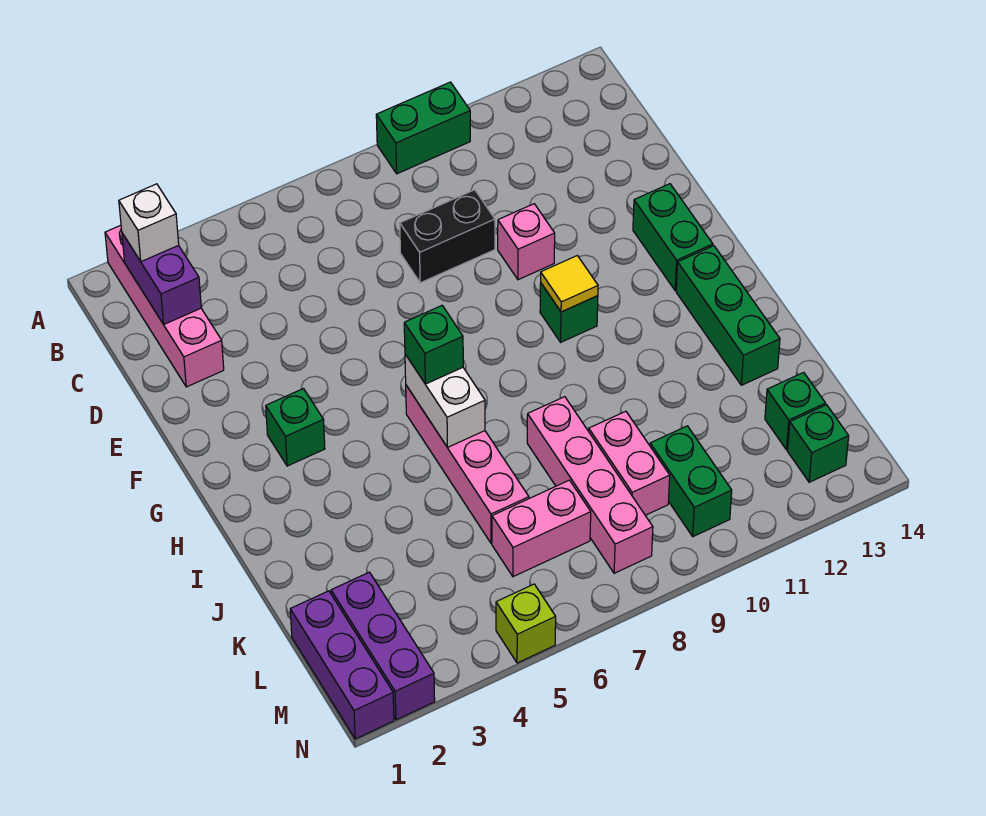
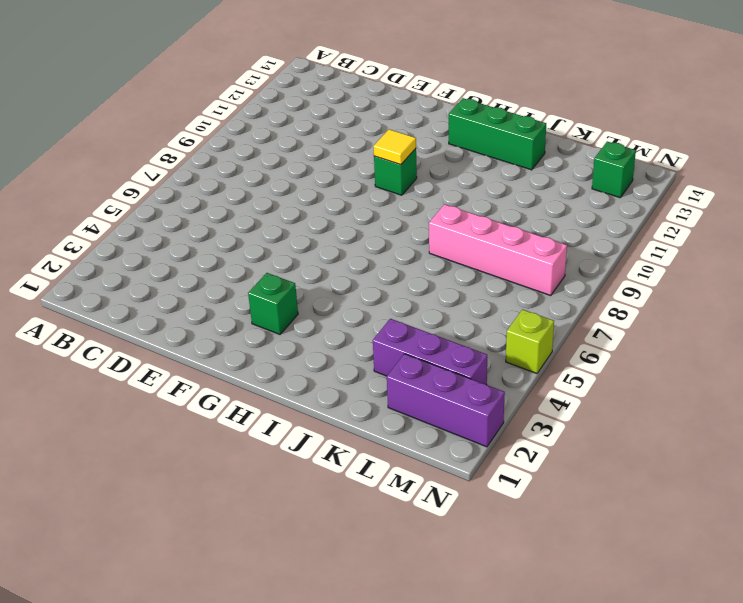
purple 1x3 brick [373,319,487,385] -> purple 1x3 brick moved to [290,591,394,739]
none -> pink 1x4 brick [105,225,224,387]
none -> green 1x2 brick [376,82,470,174]
none -> black 1x2 brick [400,190,495,283]

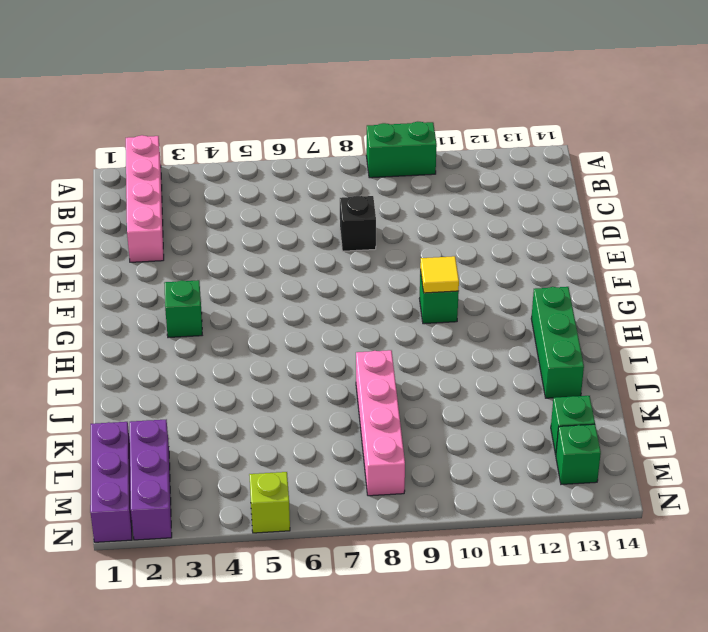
black 1x1 brick [340,196,376,251] -> black 1x2 brick [400,190,495,283]
none -> pink 1x1 brick [498,204,555,280]
none -> green 1x2 brick [633,184,713,291]
none -> pink 1x4 brick [406,385,529,543]

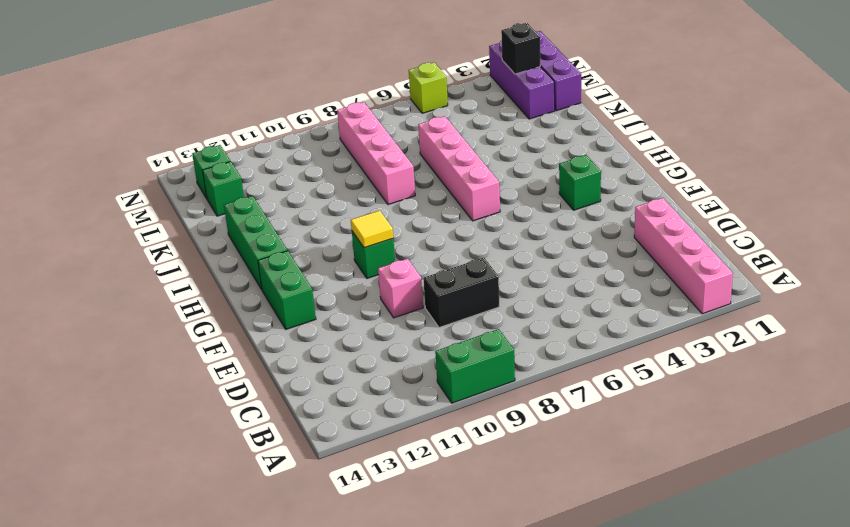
black 1x1 brick [501,23,540,74] -> none
none -> pink 1x2 brick [589,411,670,515]
none -> pink 1x2 brick [492,480,591,577]
none -> green 1x2 brick [650,426,732,537]

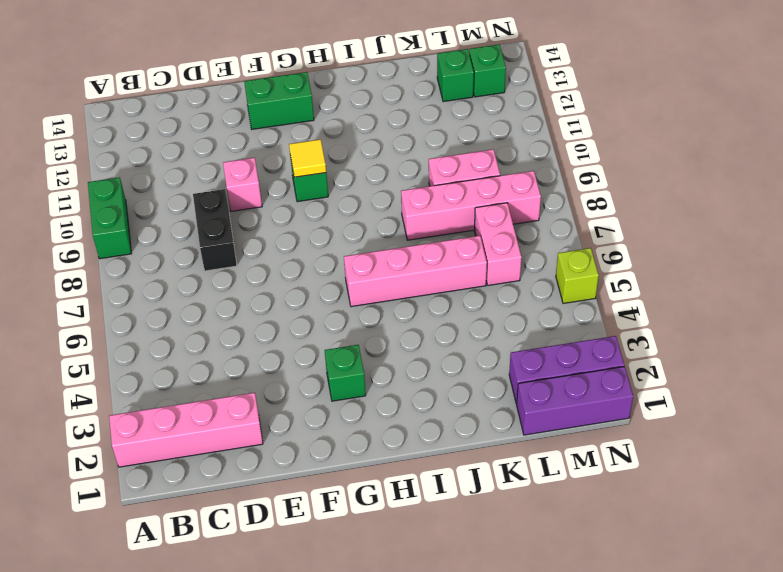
none -> green 1x3 brick [676,246,780,385]
none -> green 1x2 brick [650,426,732,537]
none -> purple 1x2 brick [122,233,201,324]

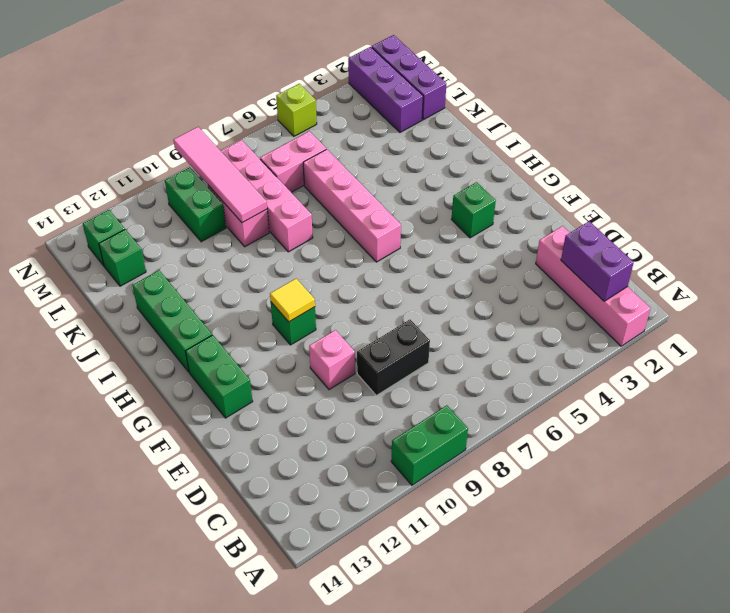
pink 1x4 tile [173,127,267,223] -> none
none -> white 1x2 brick [405,354,485,447]
none -> white 1x1 brick [119,184,179,262]
none -> green 1x1 brick [404,306,463,384]

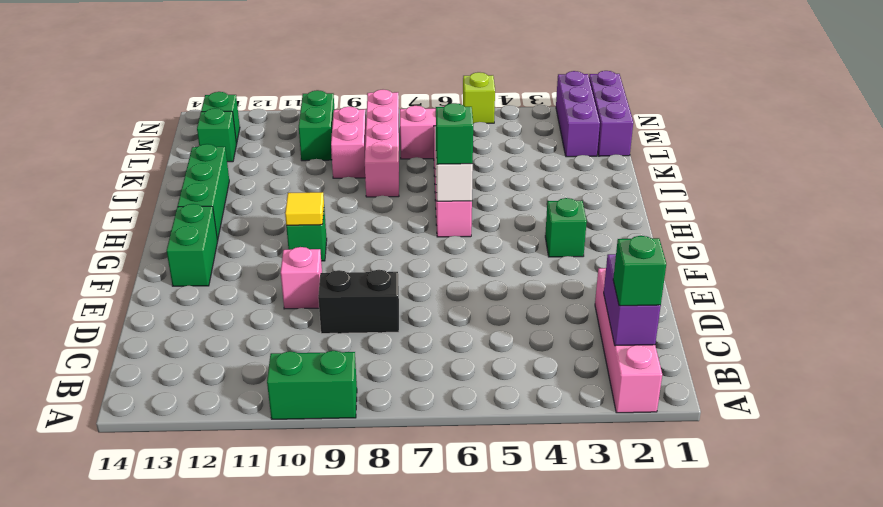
green 1x1 brick [613,236,666,306] -> white 1x1 brick [119,184,179,262]

